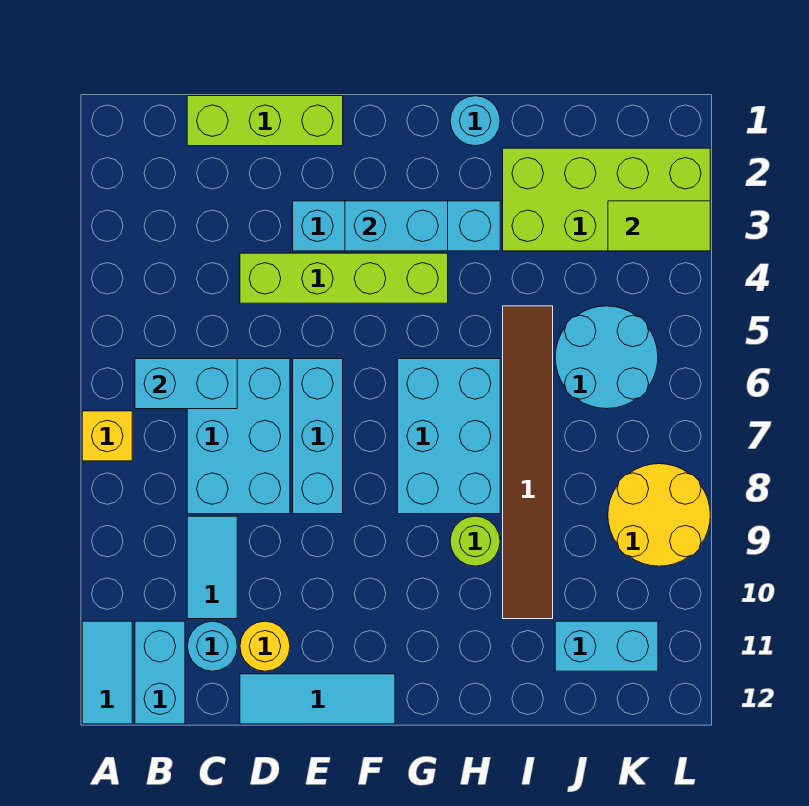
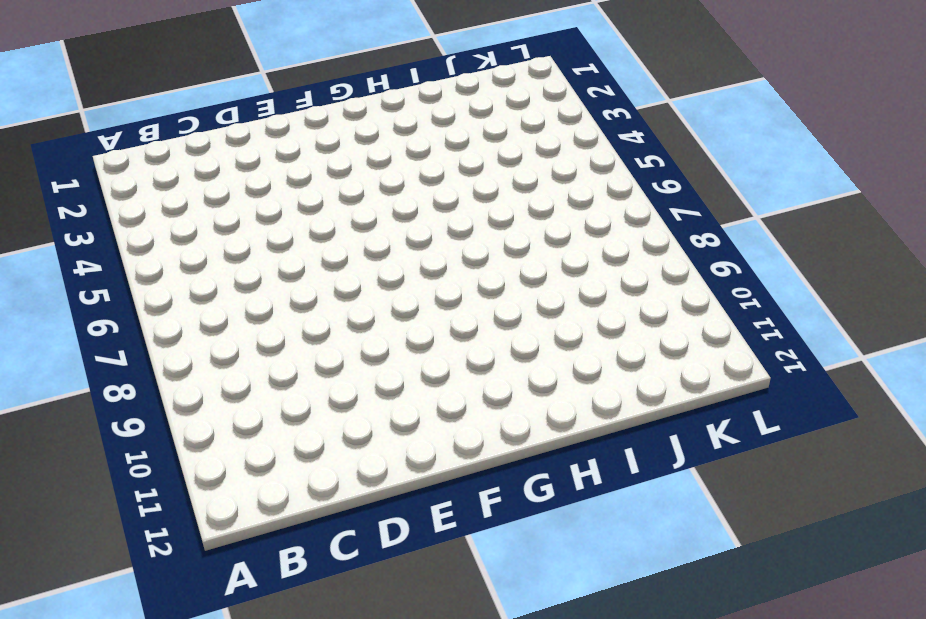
none -> yellow 1x1 brick [82,411,132,461]
none -> cyan 1x2 tile [82,621,132,724]
none -> cyan 1x2 brick [135,621,185,724]

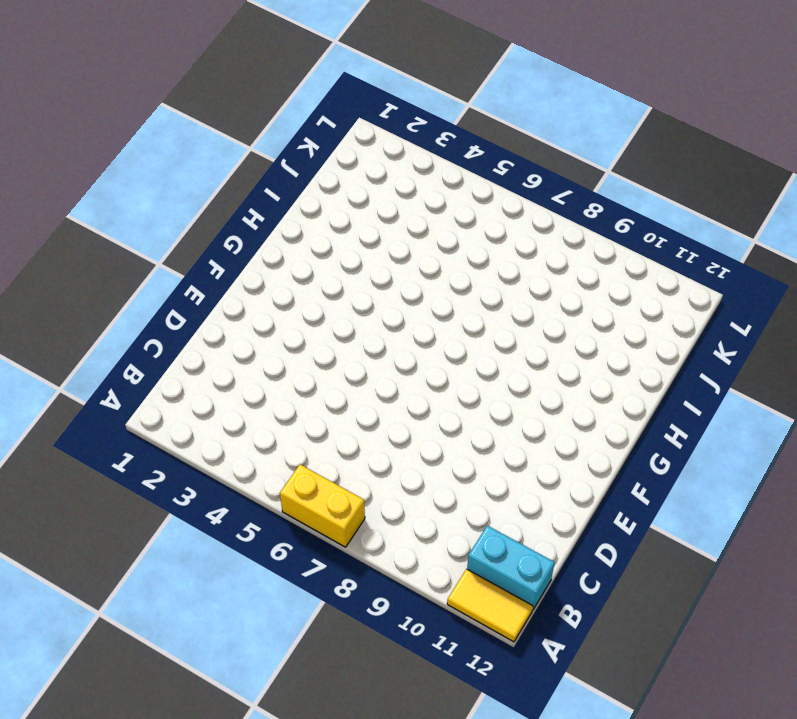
yellow 1x2 brick [280,465,365,547] -> yellow 1x1 brick [82,411,132,461]
yellow 1x2 tile [447,569,533,642] -> cyan 1x2 tile [82,621,132,724]
none -> lime 1x3 brick [187,96,343,146]
none -> cyan 2x3 brick [187,359,290,514]
none -> cyan 1x2 tile [187,516,237,619]

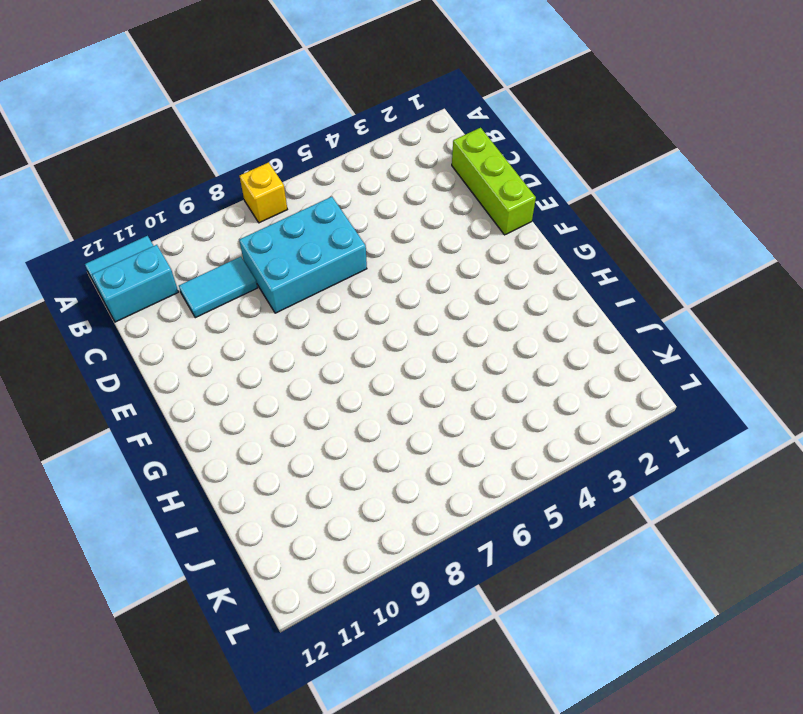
none -> cyan 1x1 round brick [187,621,237,671]
none -> lime 1x4 brick [240,253,448,303]
none -> yellow 1x1 round brick [240,621,290,671]

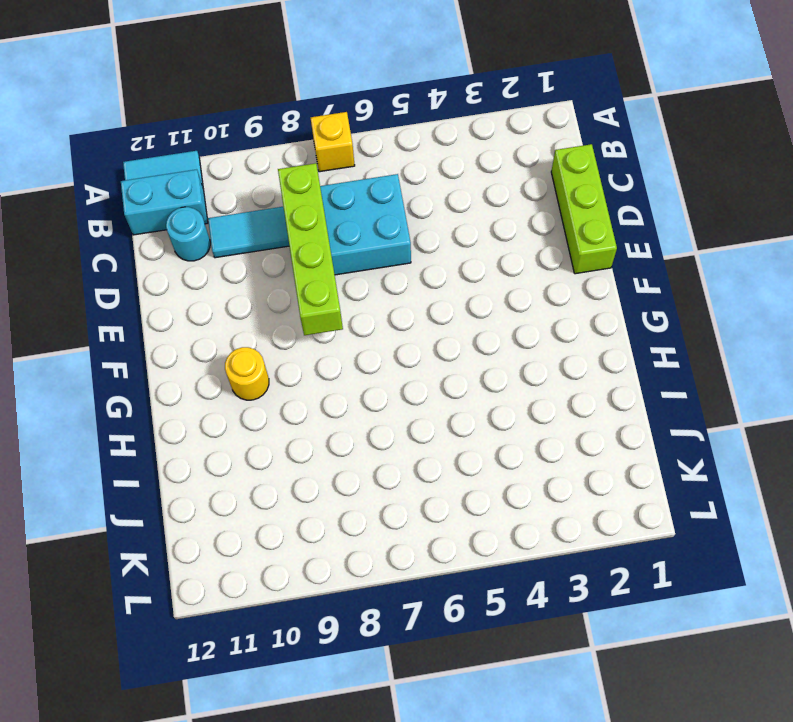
lime 1x4 brick [278,163,343,335] -> lime 1x4 brick moved to [240,253,448,303]
yellow 1x1 round brick [225,347,269,400] -> yellow 1x1 round brick moved to [240,621,290,671]
none -> cyan 1x3 tile [240,674,395,724]
none -> cyan 1x4 brick [293,201,500,251]
none -> cyan 1x3 brick [293,359,343,514]

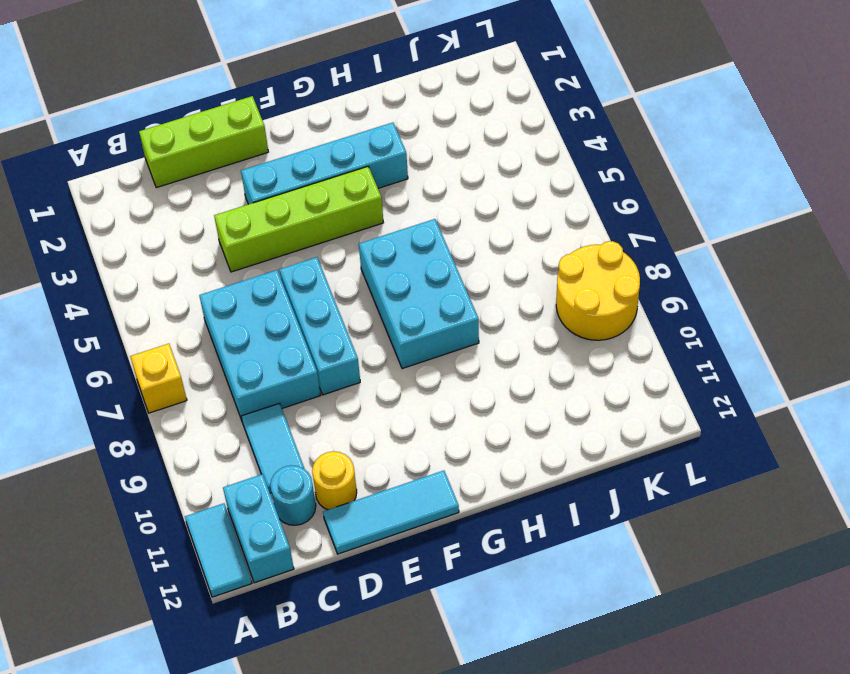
none -> cyan 1x1 round brick [450,96,500,146]
none -> lime 1x1 round brick [450,516,500,566]
none -> lime 2x4 brick [503,148,710,251]

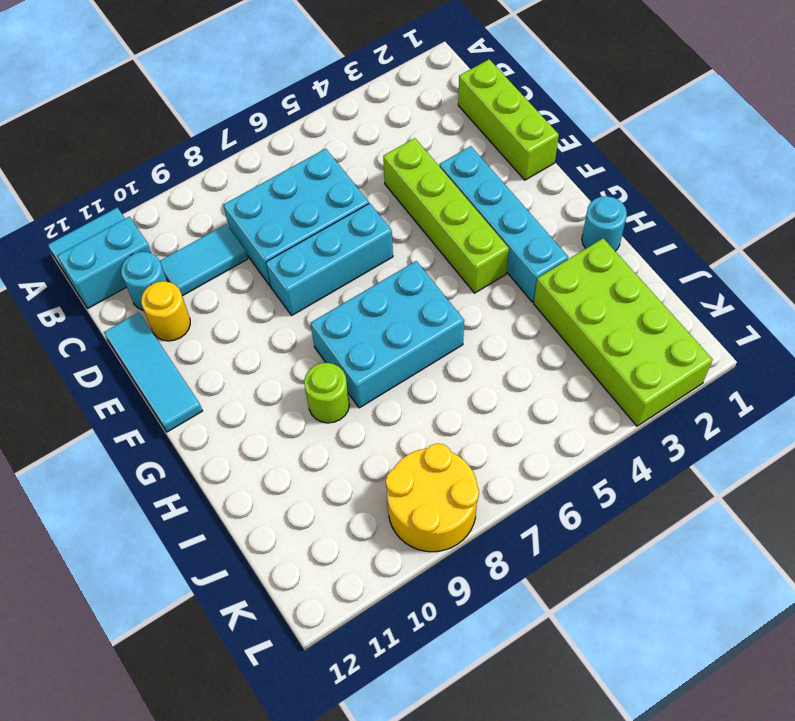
none -> yellow 1x1 brick [82,411,132,461]
none -> brown 1x6 tile [503,306,553,619]
none -> cyan 2x2 round brick [555,306,658,409]

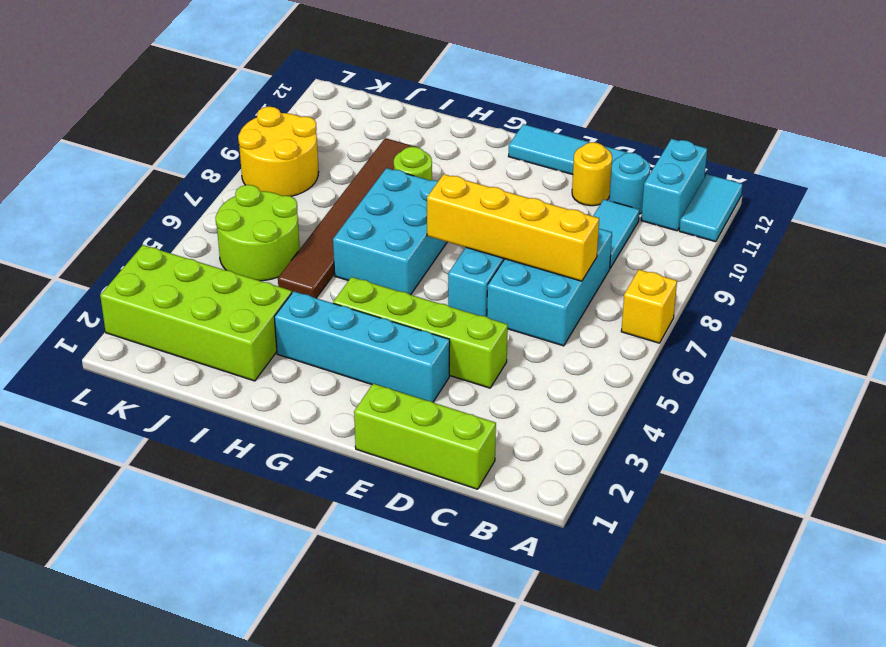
yellow 1x4 brick [427,174,599,281] -> none
lime 2x2 round brick [215,185,300,281] -> cyan 2x2 round brick [555,306,658,409]
none -> cyan 1x1 round brick [450,96,500,146]
none -> cyan 1x2 brick [555,621,658,671]
none -> cyan 1x2 brick [135,359,237,409]

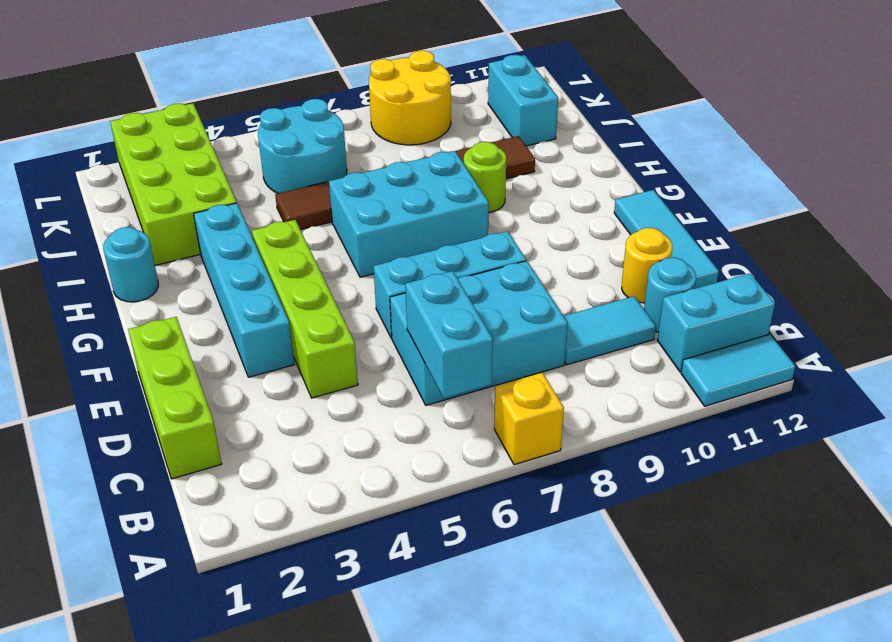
none -> cyan 1x2 brick [345,201,448,251]
none -> lime 1x2 tile [608,201,710,251]

